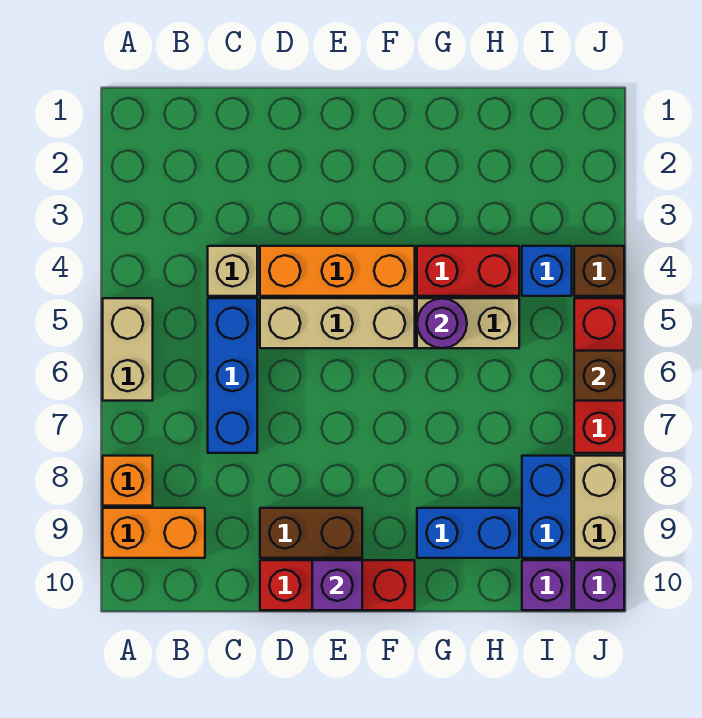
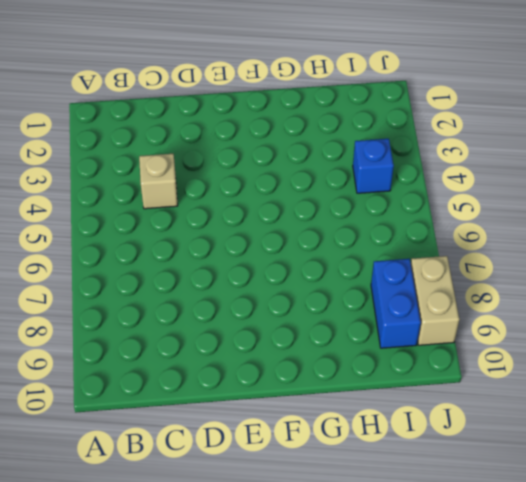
none -> tan 1x2 brick [103,298,153,401]
none -> orange 1x1 brick [103,456,153,506]
none -> orange 1x2 brick [103,508,205,558]

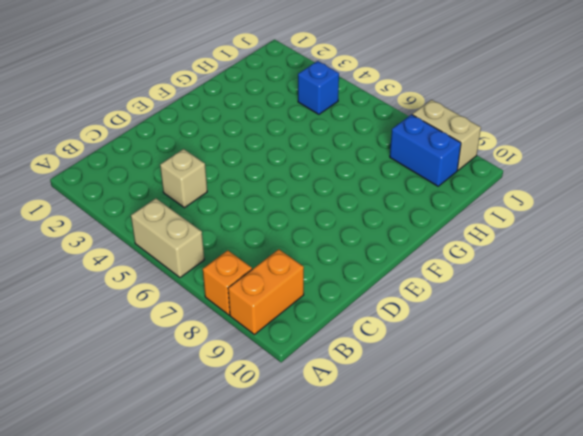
none -> blue 1x3 brick [208,298,257,453]
none -> orange 1x3 brick [260,246,415,296]
none -> tan 1x3 brick [260,298,415,348]

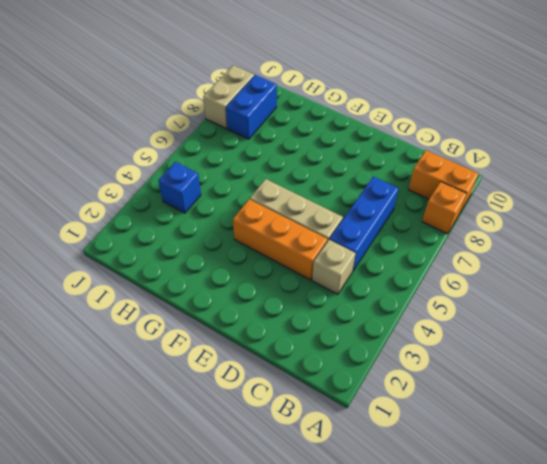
none -> tan 1x2 brick [103,298,153,401]
none -> brown 1x2 brick [260,508,362,558]
none -> red 1x3 brick [260,560,415,610]

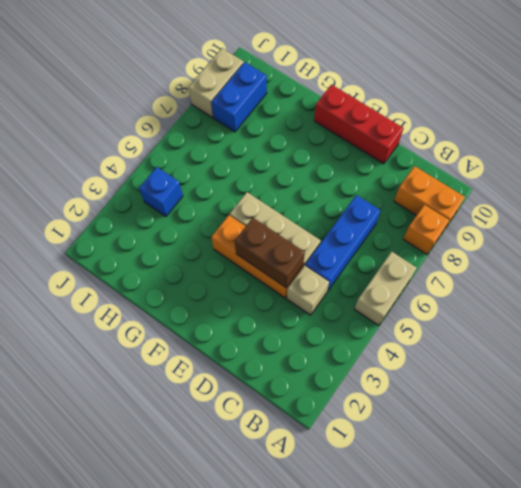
brown 1x2 brick [235,218,305,287] -> brown 1x2 brick moved to [260,508,362,558]
none -> red 1x2 brick [417,246,519,296]
none -> tan 1x2 brick [417,298,519,348]
none -> blue 1x2 brick [417,508,519,558]

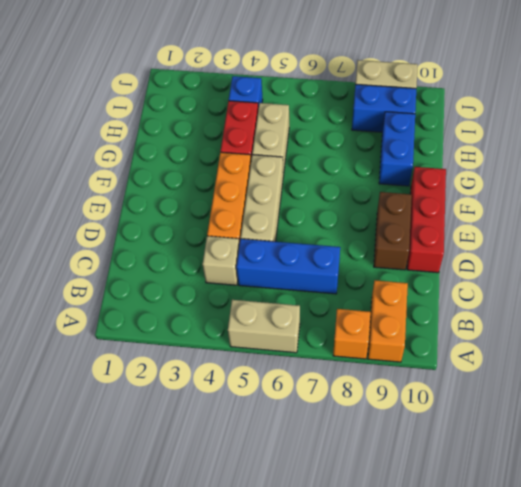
none -> purple 1x1 brick [522,560,572,610]
none -> brown 1x1 brick [574,246,624,296]
none -> red 1x3 brick [574,298,624,453]

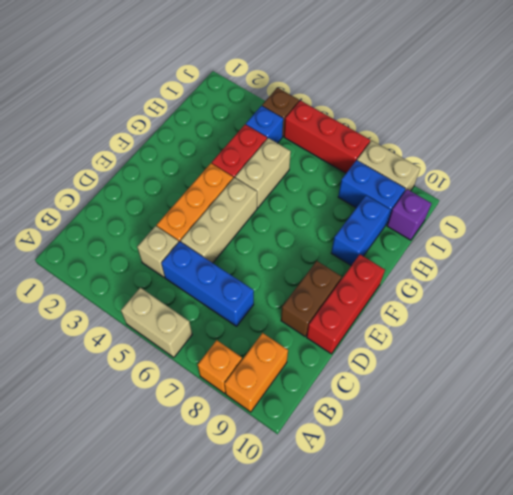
none -> purple 1x1 brick [574,560,624,610]
none -> purple 1x1 brick [312,560,362,610]
none -> purple 1x1 round brick [417,298,467,348]

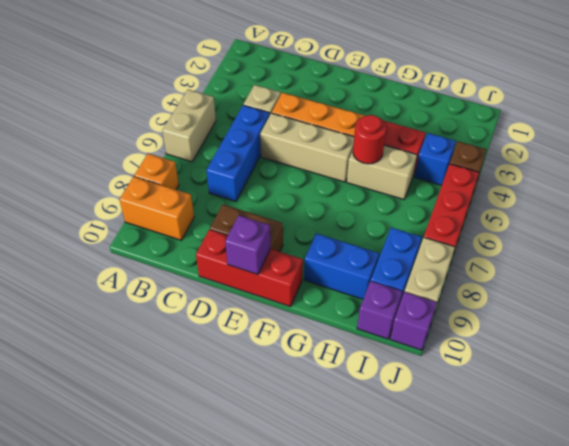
red 1x1 round brick [353,115,387,164] -> purple 1x1 round brick [417,298,467,348]
none -> brown 1x1 brick [574,351,624,401]

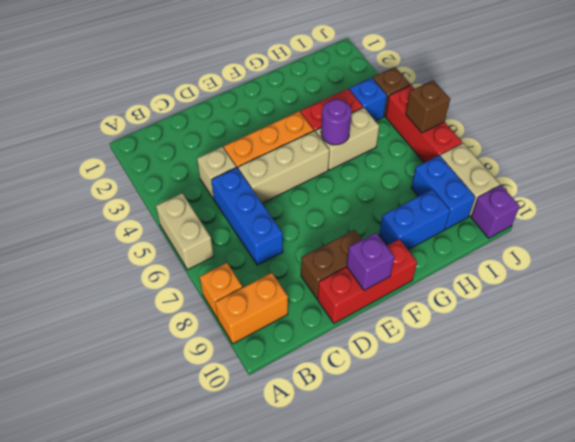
none -> purple 1x1 brick [522,560,572,610]

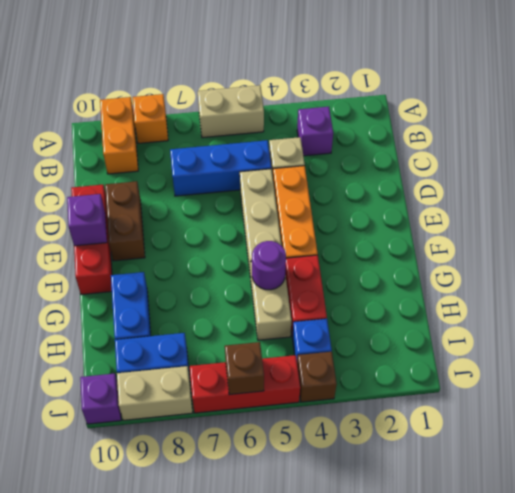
purple 1x1 brick [297,107,333,156] -> purple 1x1 brick moved to [522,560,572,610]

